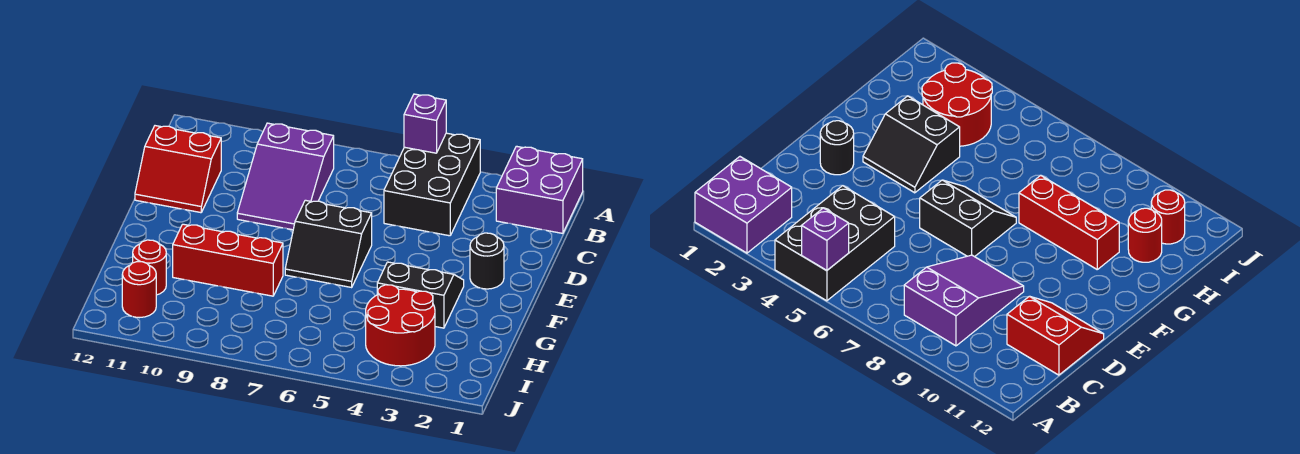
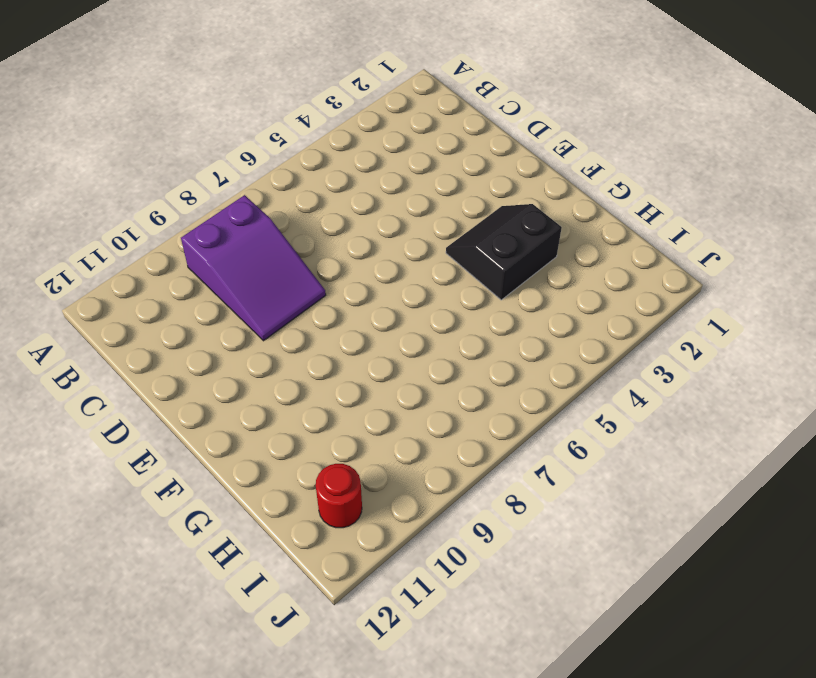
none -> purple 2x2 brick [496,146,583,233]
none -> black 2x3 brick [384,133,480,236]
none -> red 2x2 slope [135,126,221,213]

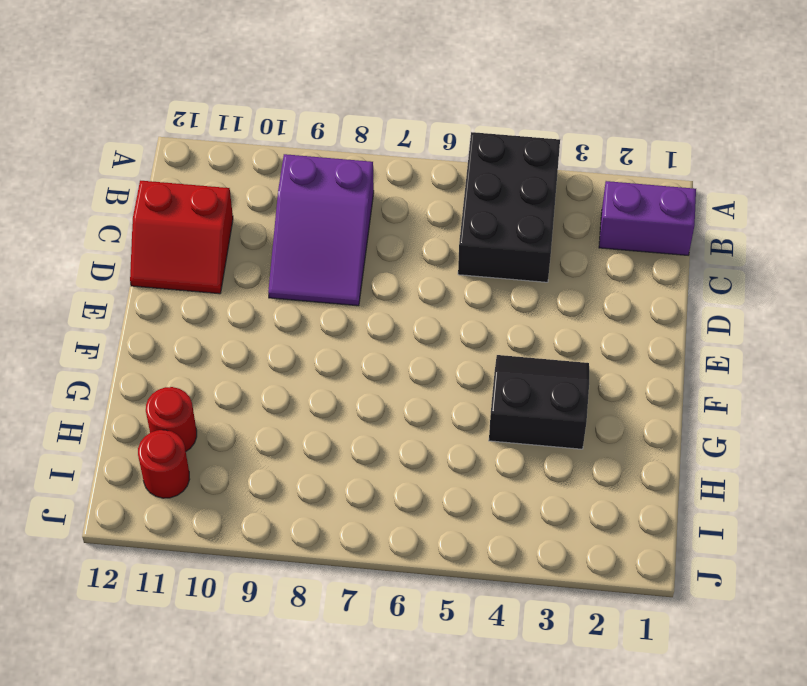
purple 1x2 brick [599,181,696,255] -> purple 2x2 brick [496,146,583,233]
none -> black 1x1 round brick [470,233,504,289]
none -> black 2x2 slope [285,200,372,287]
none -> red 1x3 brick [173,224,283,296]

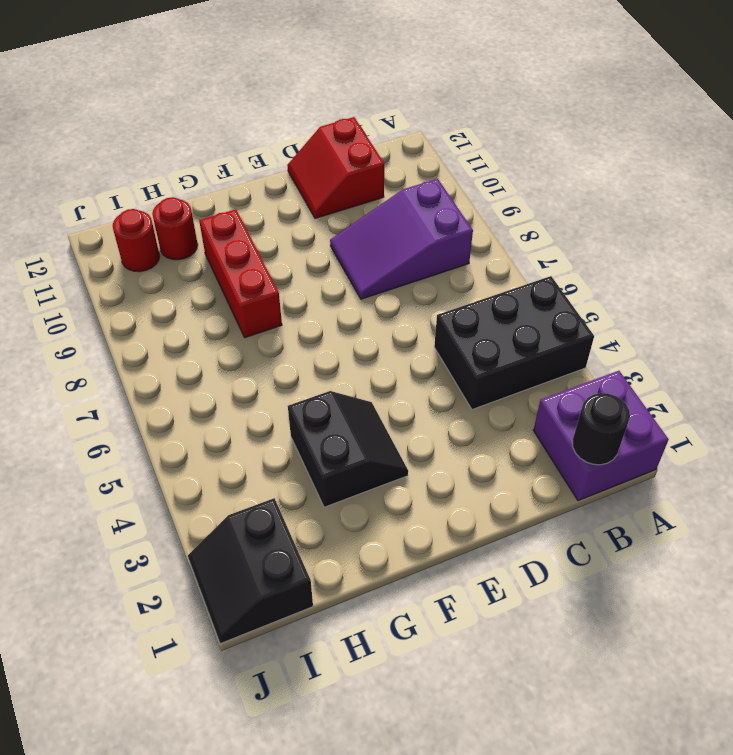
black 1x1 round brick [572,393,630,465] -> black 1x1 round brick moved to [470,233,504,289]
black 2x2 slope [188,498,313,644] -> black 2x2 slope moved to [285,200,372,287]
none -> red 2x2 round brick [366,285,435,366]
none -> purple 1x1 brick [404,94,446,153]

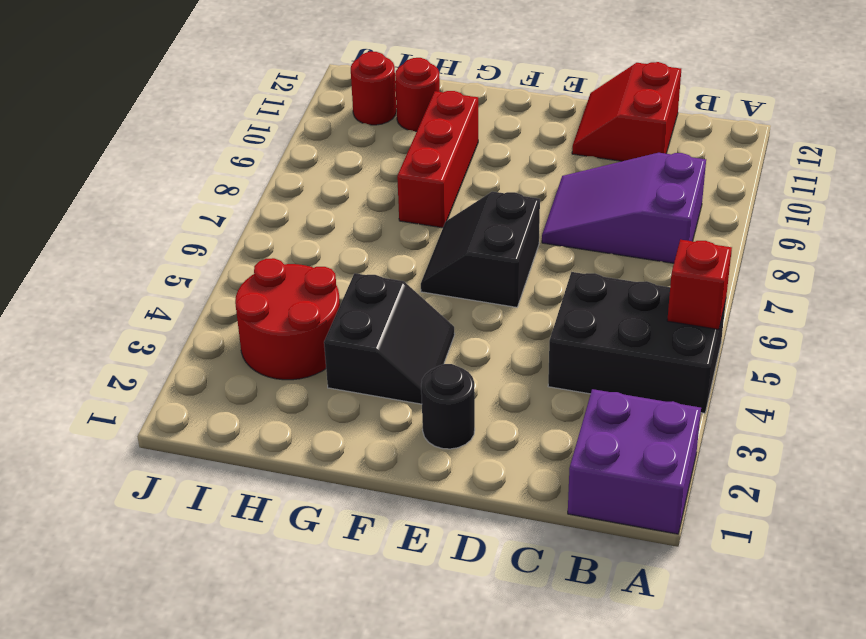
red 1x1 brick [667,240,732,329] -> purple 1x1 brick [404,94,446,153]

